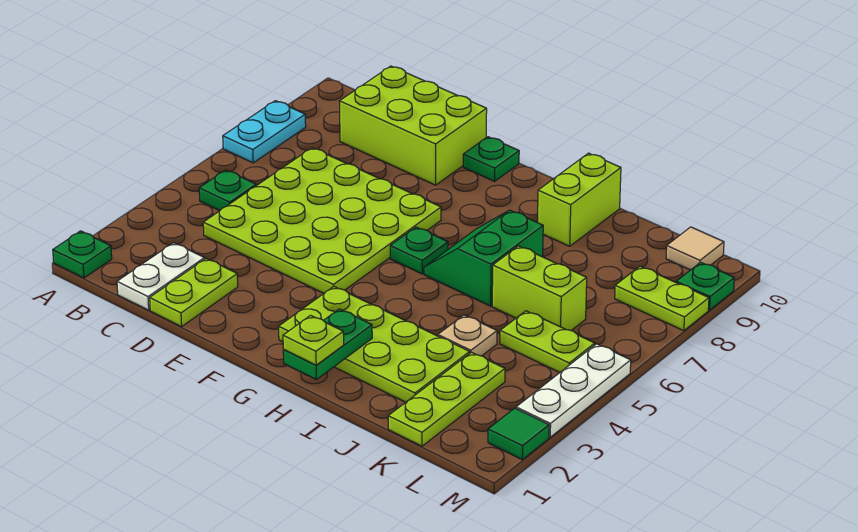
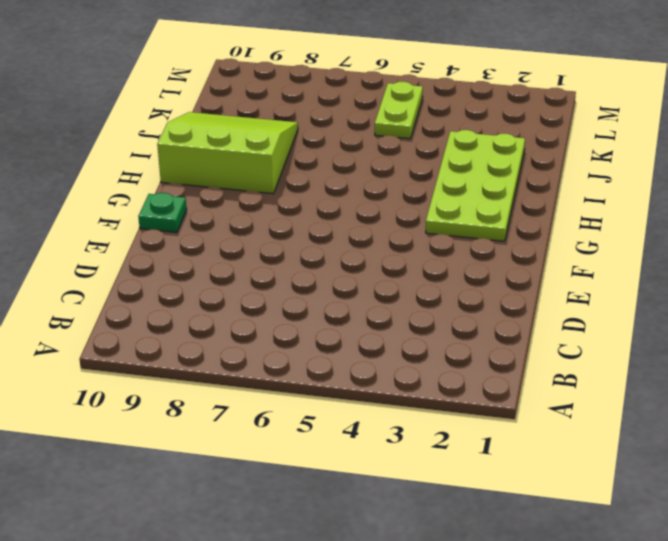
lime 3x3 slope [157,112,298,194] -> lime 1x2 brick [538,153,621,246]
none -> green 1x1 plate [53,231,112,278]
none -> cyan 1x2 plate [223,101,306,163]
none -> green 1x1 plate [199,170,256,211]

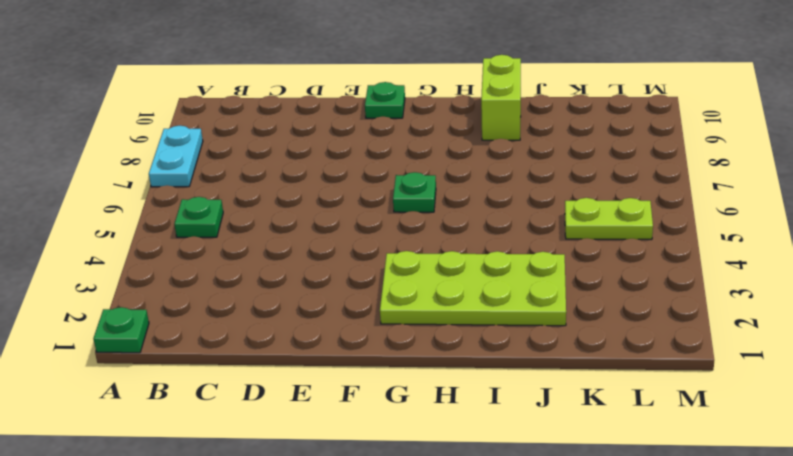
none -> white 1x2 plate [117,243,205,310]
none -> lime 4x4 plate [203,148,441,293]
none -> lime 2x3 brick [339,66,487,185]

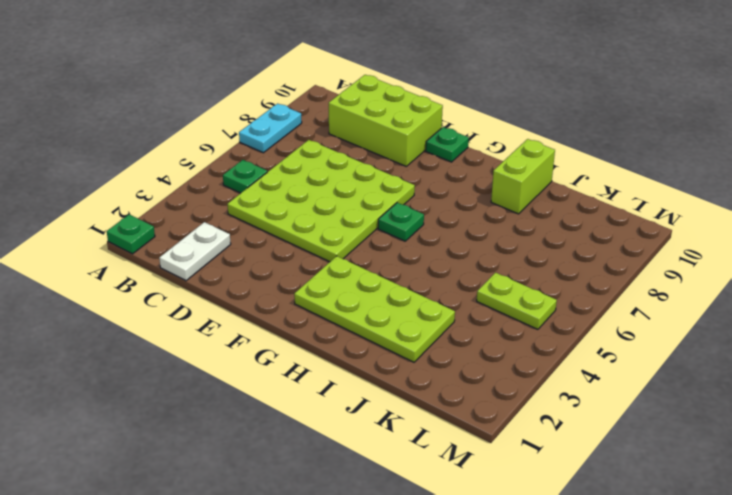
none -> lime 1x2 plate [150,259,238,327]
none -> green 2x2 slope [424,210,543,306]
none -> tan 1x1 plate [438,315,497,356]

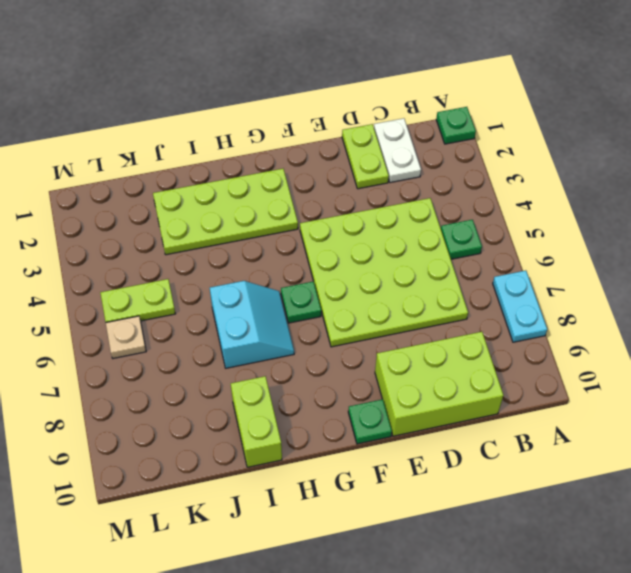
cyan 2x2 slope [210,281,294,368] -> green 2x2 slope [424,210,543,306]
tan 1x1 plate [106,316,146,358] -> tan 1x1 plate moved to [438,315,497,356]
none -> lime 1x2 brick [492,246,587,331]
none -> lime 1x3 plate [388,352,505,446]
none -> lime 1x2 plate [615,266,709,331]

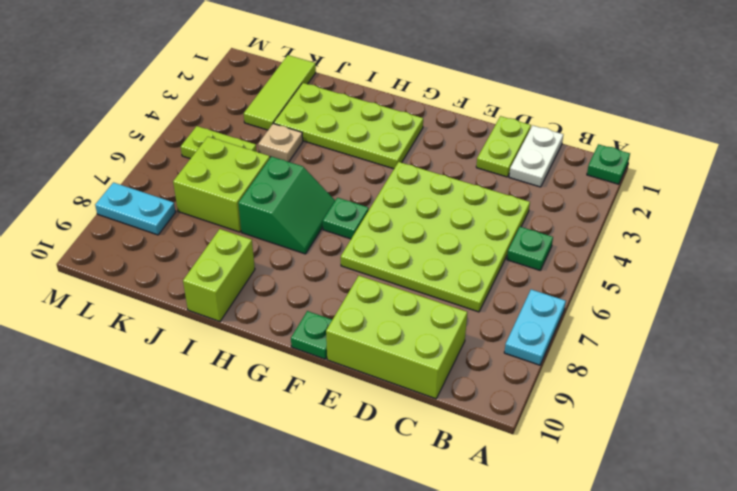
lime 2x2 brick [173,137,270,232] -> lime 1x2 brick [492,246,587,331]
lime 1x3 tile [244,55,316,130] -> lime 1x3 plate [388,352,505,446]
cyan 1x2 plate [95,183,175,235] -> lime 1x2 plate [615,266,709,331]
none -> tan 1x1 tile [666,227,724,270]
none -> green 1x1 tile [488,408,549,459]
none -> white 1x3 plate [516,344,631,437]

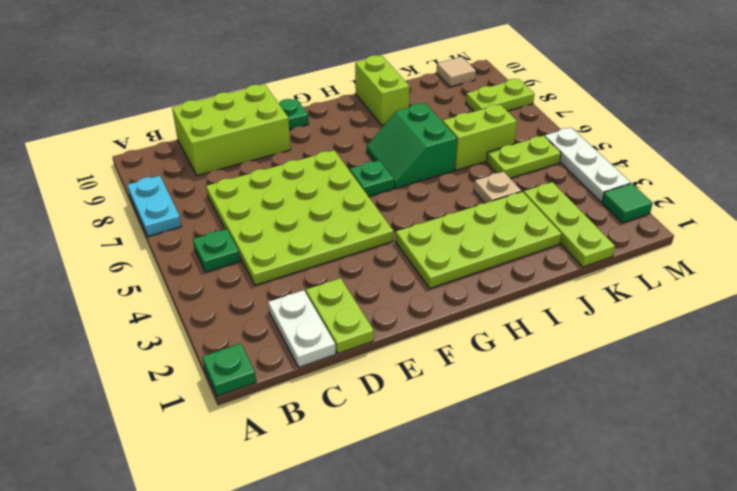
none -> green 1x1 plate [676,262,734,310]
none -> green 1x2 plate [283,309,372,380]
none -> lime 1x1 plate [283,315,344,365]

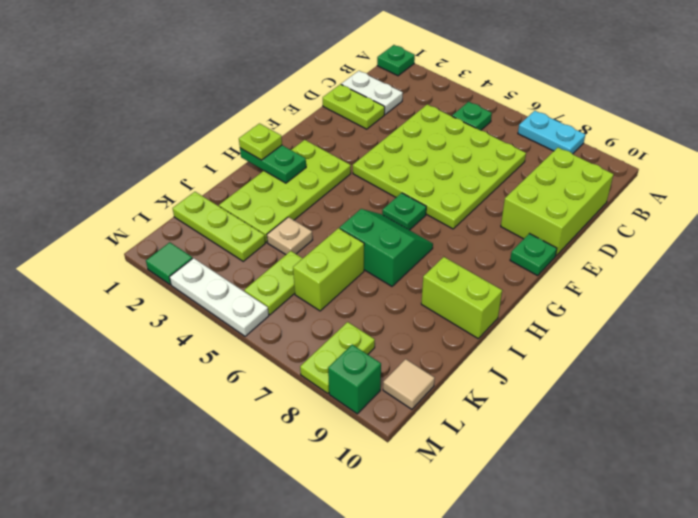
green 1x1 brick [328,345,381,414] -> green 1x1 plate [676,262,734,310]

